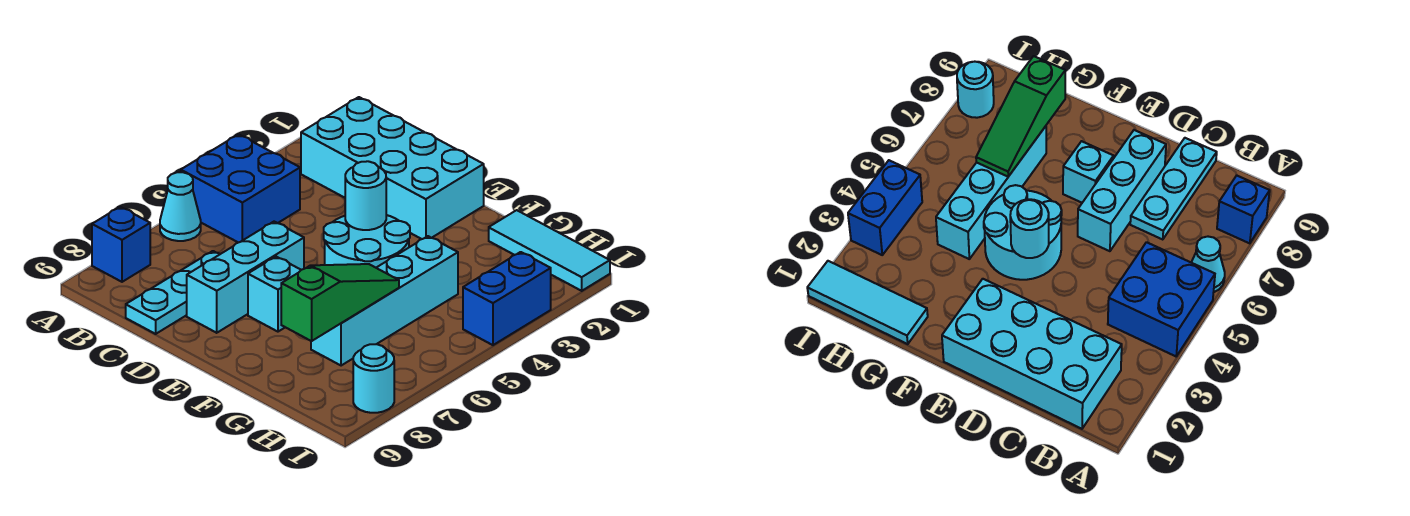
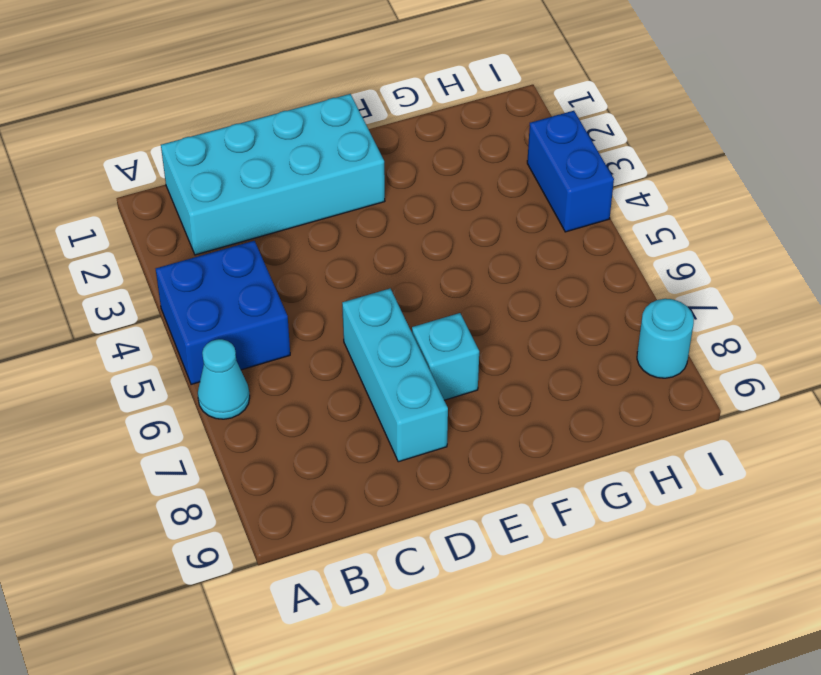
none -> blue 1x1 brick [92,207,150,282]
none -> cyan 1x3 plate [126,251,220,334]
none -> cyan 2x2 round brick [324,215,410,268]

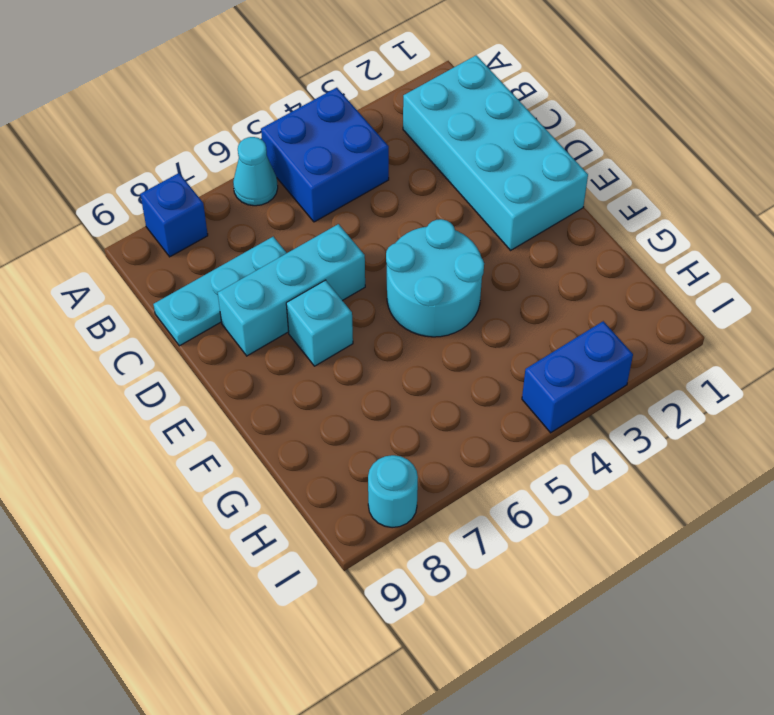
none -> cyan 1x3 tile [489,210,610,291]
none -> cyan 1x4 brick [311,236,458,366]
none -> cyan 1x1 round brick [345,161,386,230]

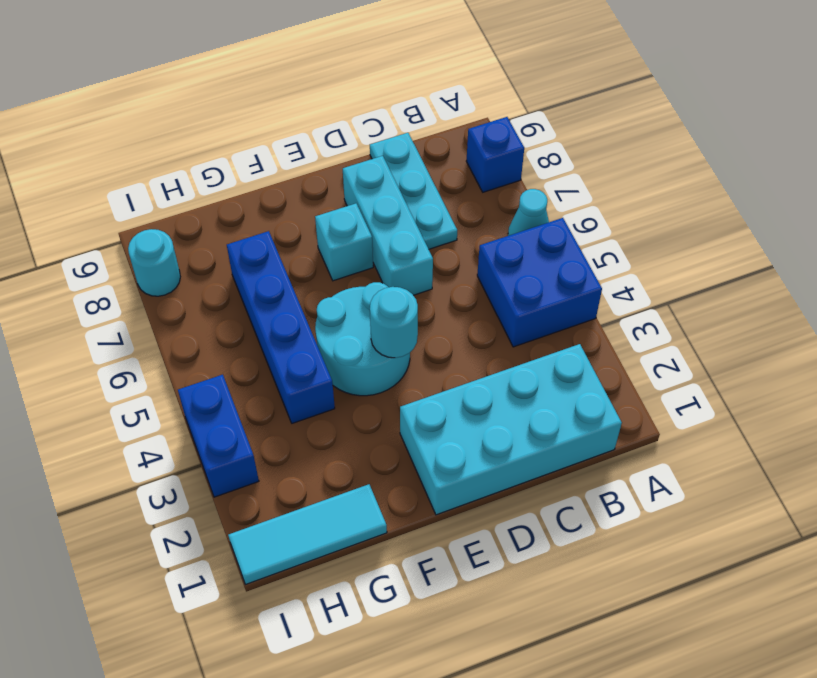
blue 1x4 brick [227,231,335,423] -> cyan 1x4 brick [311,236,458,366]
none -> green 1x3 slope [281,264,399,341]

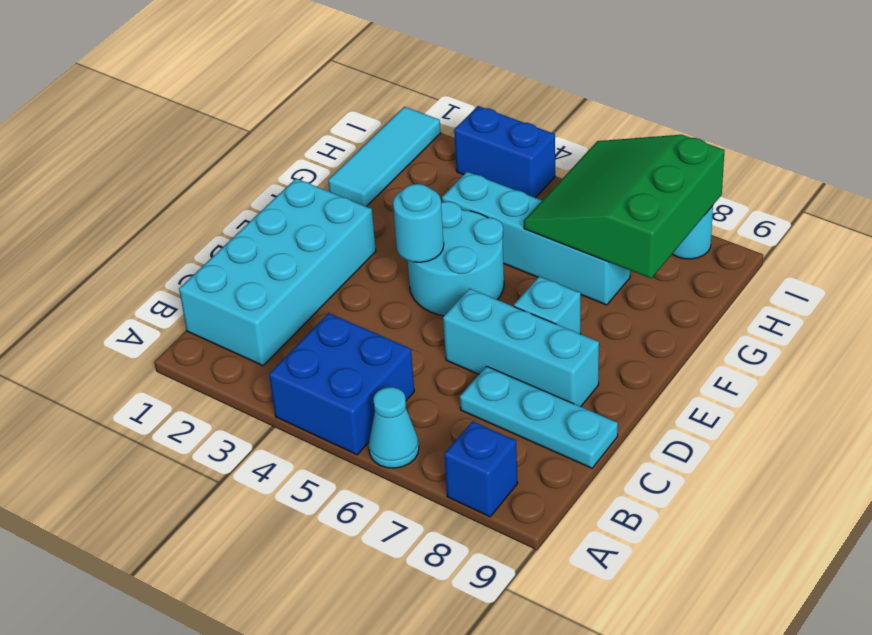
green 3x3 slope [524,135,725,278] -> green 1x3 slope [281,264,399,341]

